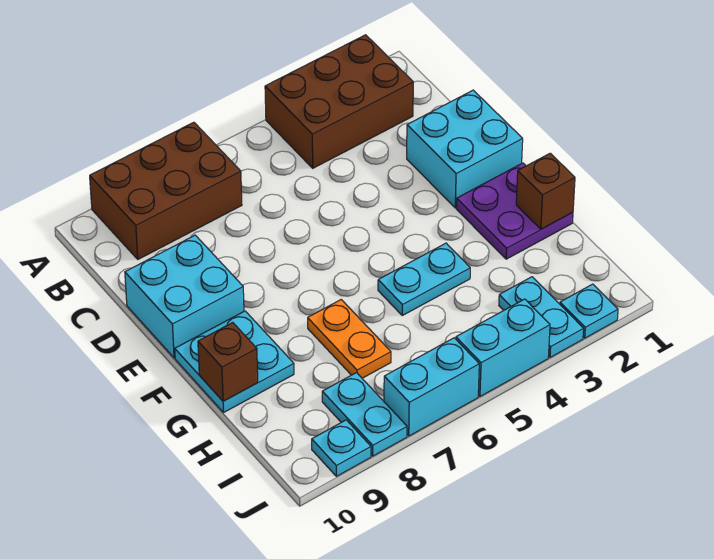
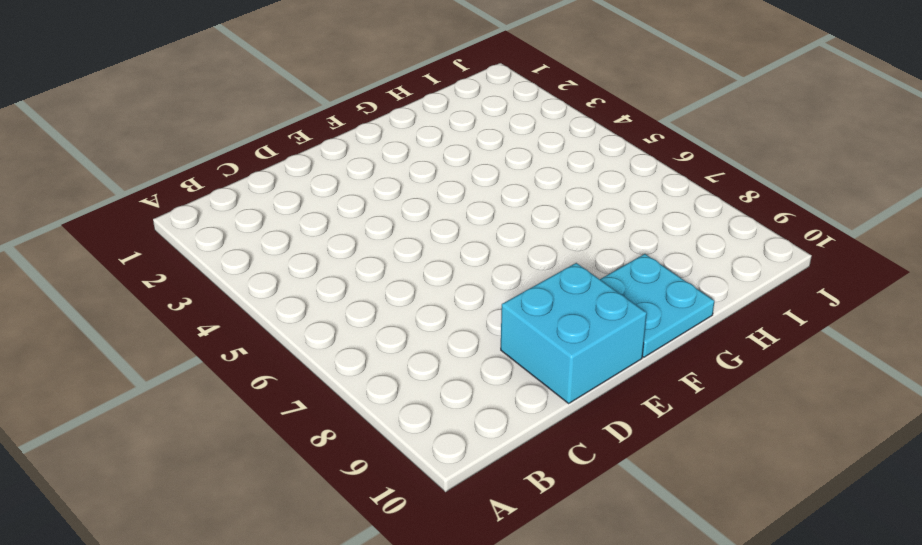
none -> brown 2x3 brick [265,35,413,168]
none -> brown 2x3 brick [90,122,242,259]
none -> cyan 2x2 brick [407,90,523,208]

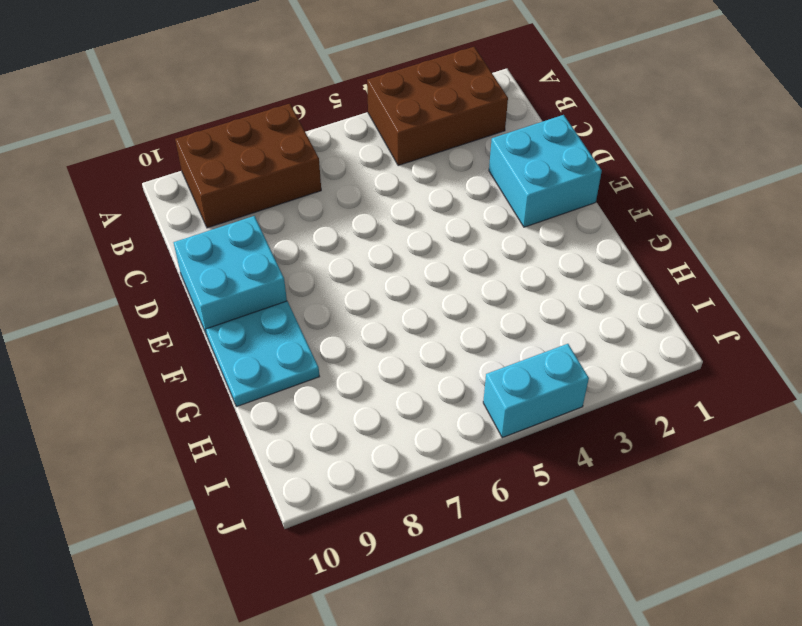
none -> purple 2x2 plate [456,163,573,259]
none -> cyan 1x2 plate [378,243,470,315]
none -> orange 1x2 plate [308,300,391,378]

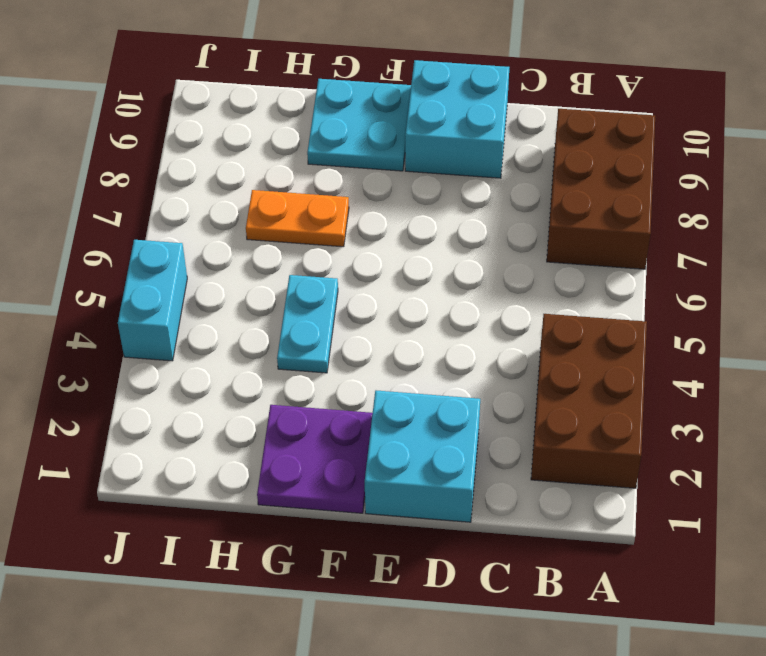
none -> cyan 1x2 plate [499,277,584,358]
none -> cyan 1x2 plate [322,373,407,456]
none -> cyan 1x1 plate [560,284,618,338]

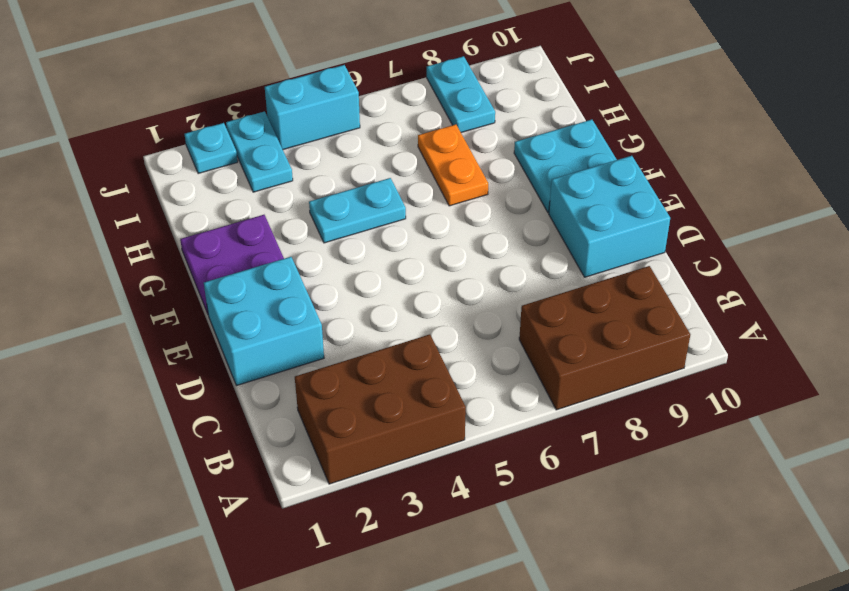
none -> cyan 1x2 brick [384,338,479,436]
none -> cyan 1x1 plate [312,420,371,476]
none -> brown 1x1 brick [516,153,575,229]

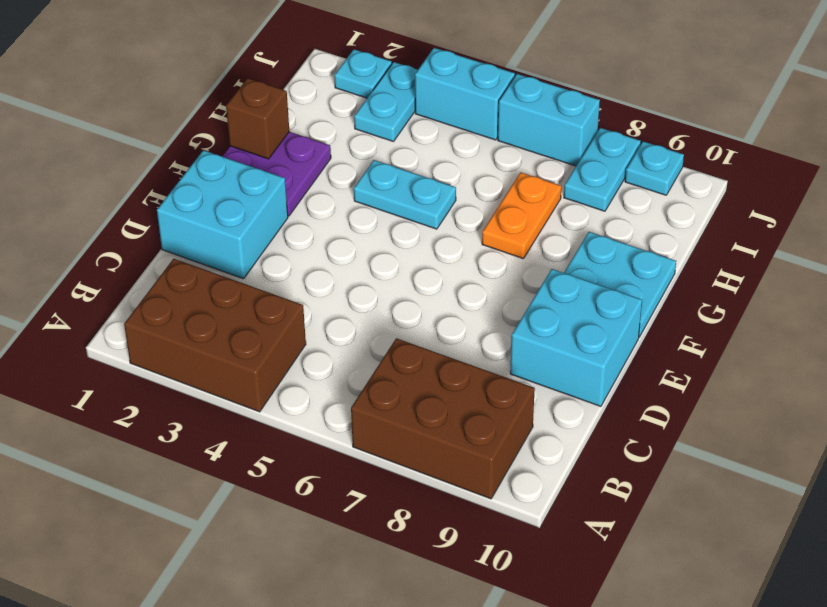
none -> brown 1x1 brick [198,323,258,401]

